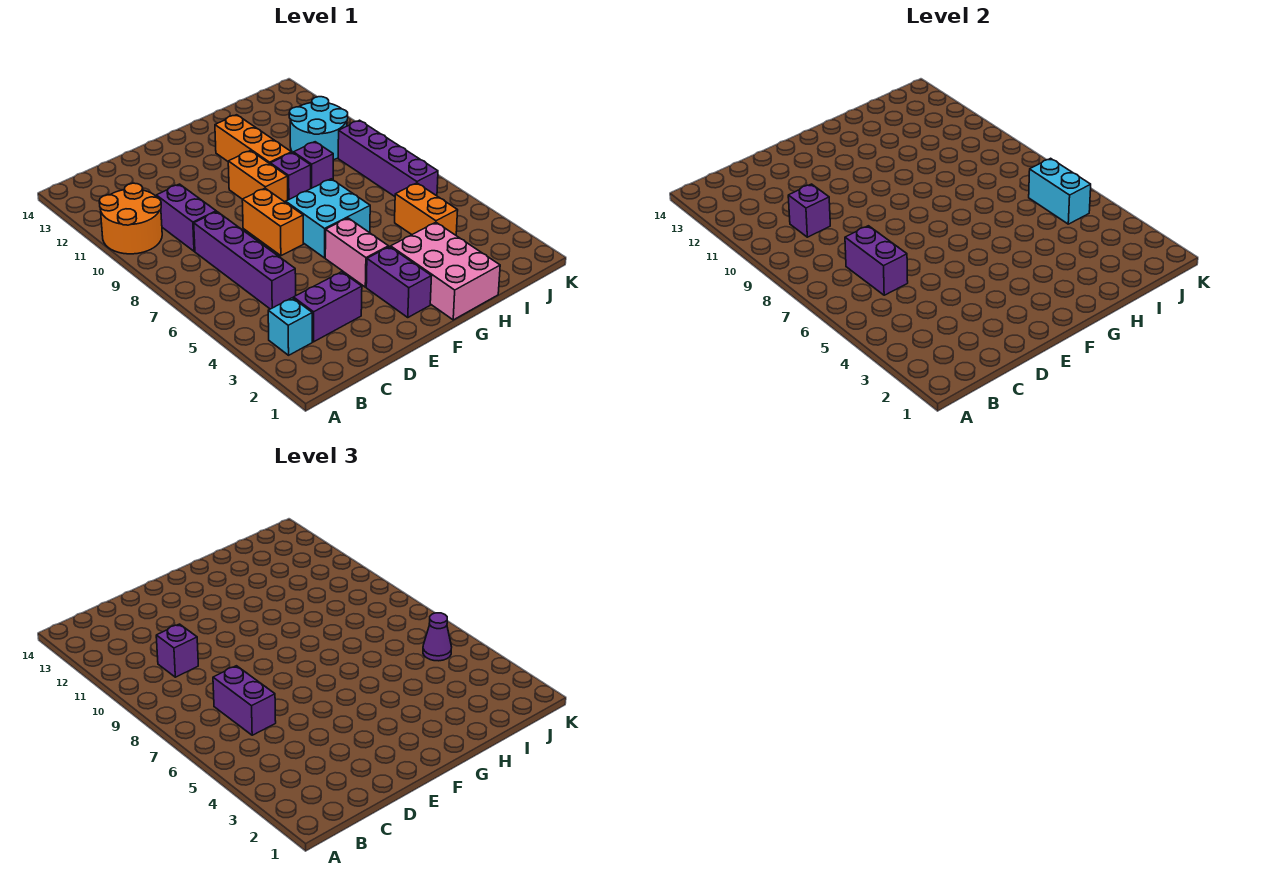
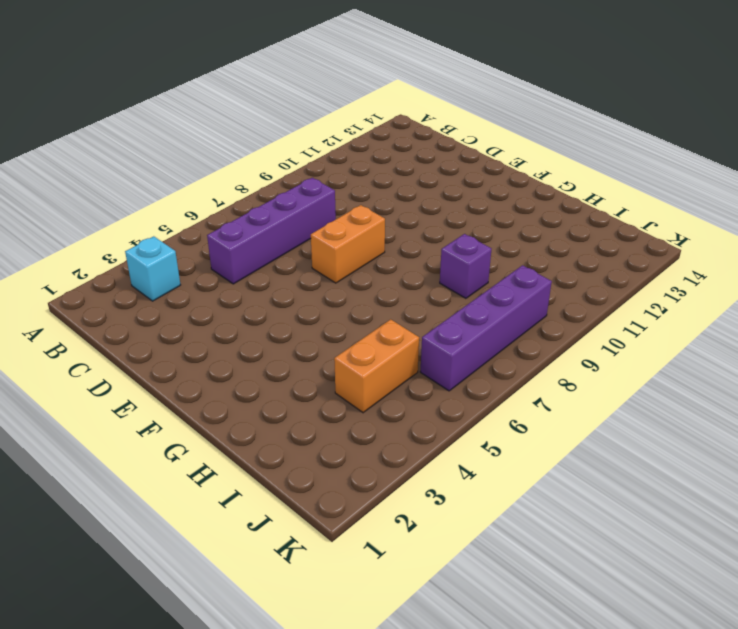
none -> orange 2x2 round brick [99,183,162,254]
none -> purple 1x2 brick [294,272,362,342]
none -> purple 1x2 brick [156,184,216,251]

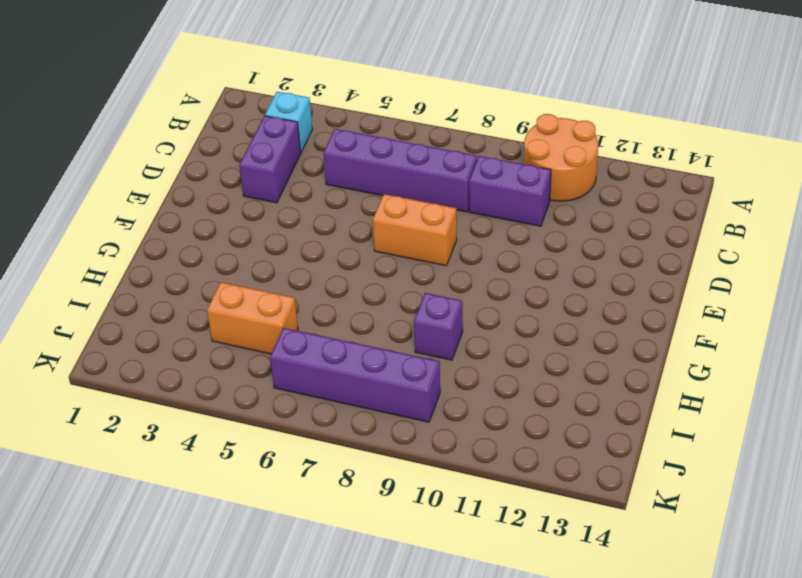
none -> purple 1x2 brick [366,247,431,318]
none -> pink 1x2 brick [325,218,389,287]
none -> cyan 2x2 brick [286,179,370,258]

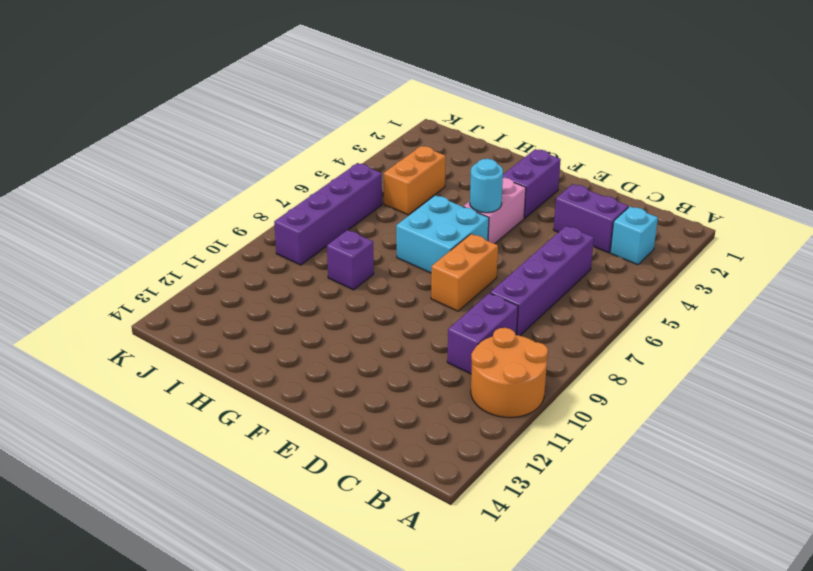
cyan 1x1 round brick [470,159,503,213] -> none
none -> orange 1x2 brick [228,151,288,202]
none -> pink 2x3 brick [391,222,500,320]
none -> purple 1x1 brick [270,153,311,200]

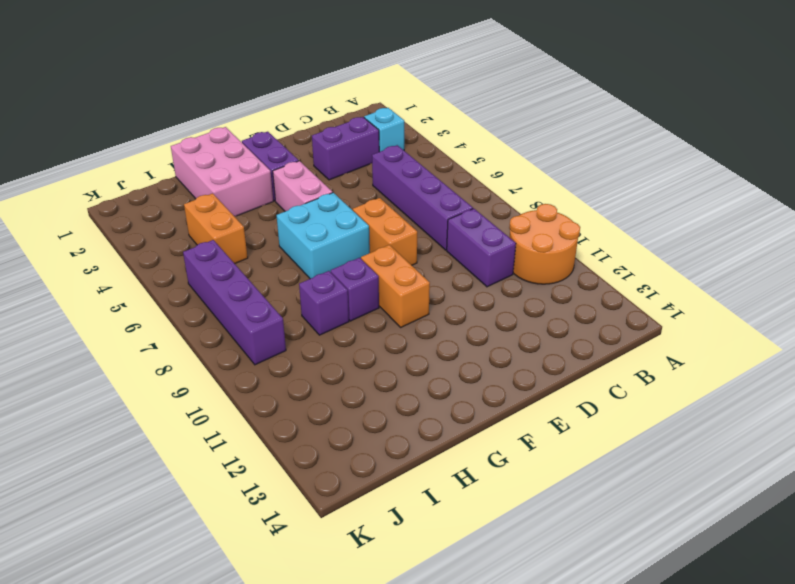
none -> orange 1x3 brick [215,115,291,163]
none -> cyan 2x2 round brick [289,97,348,160]
none -> purple 1x2 brick [845,226,908,295]

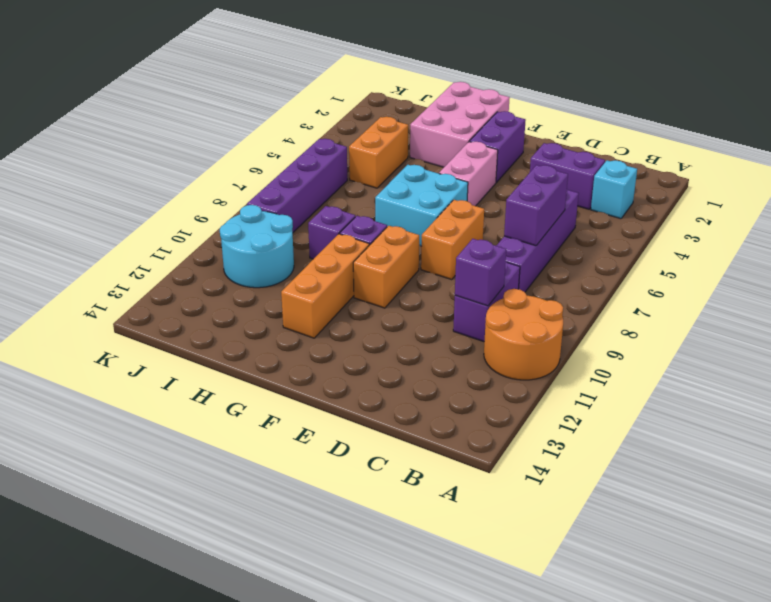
none -> cyan 1x2 brick [1029,158,1091,224]
none -> purple 1x2 brick [213,666,276,735]
none -> purple 1x1 brick [156,624,198,677]

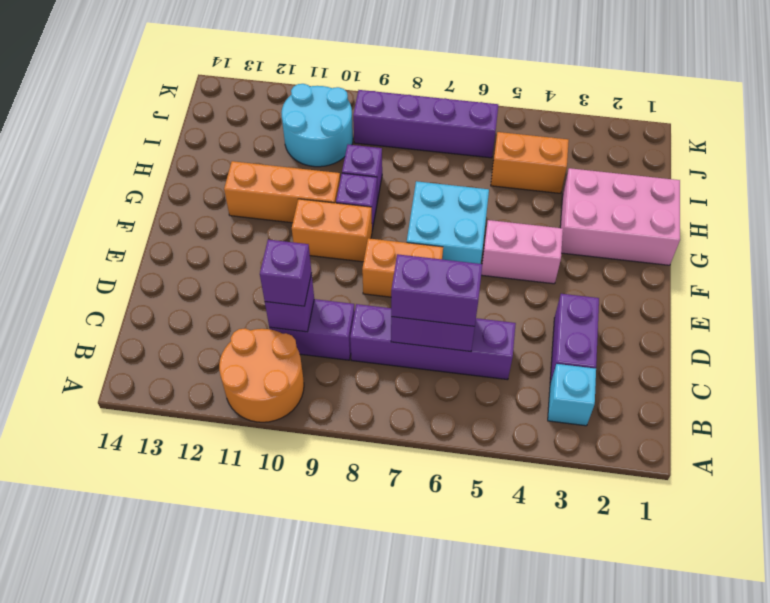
none -> purple 1x2 brick [366,247,431,318]
none -> cyan 1x2 brick [1029,158,1091,224]
none -> purple 1x1 cone [423,613,452,661]

